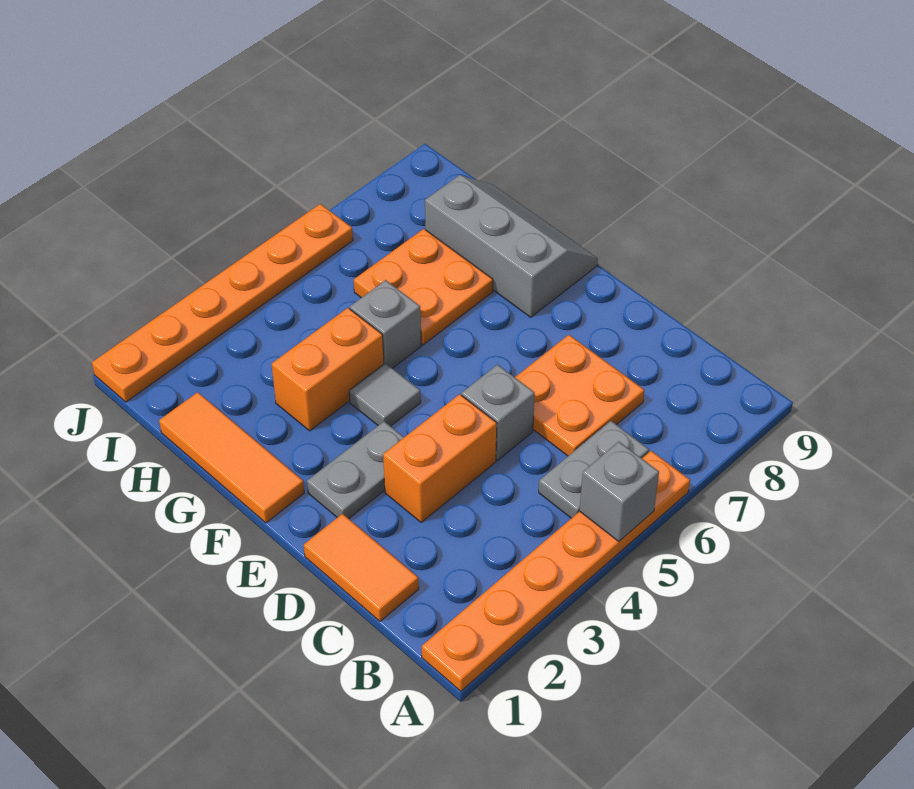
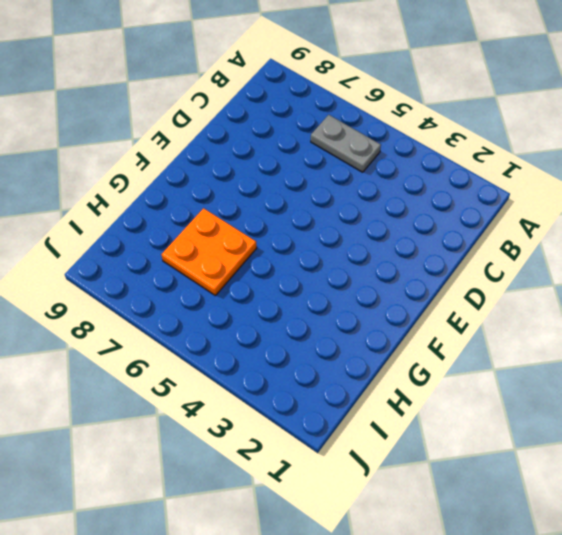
none -> orange 1x6 plate [422,451,690,691]
none -> orange 1x2 tile [304,514,419,621]
none -> orange 2x2 plate [515,335,644,456]

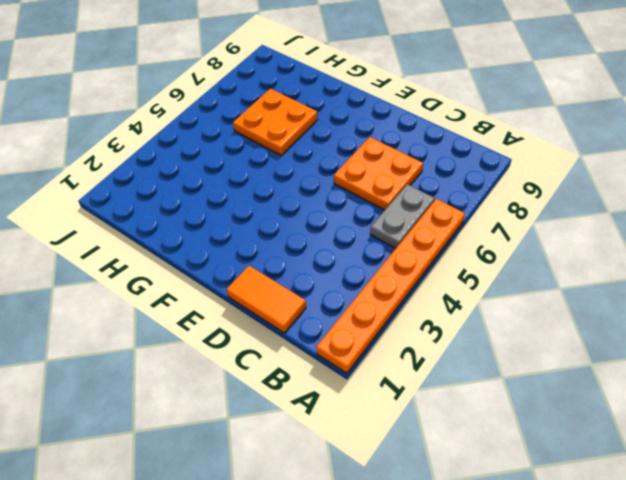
none -> orange 1x2 brick [383,394,497,522]
none -> grey 1x1 brick [462,365,535,460]
none -> grey 1x2 plate [307,421,404,519]

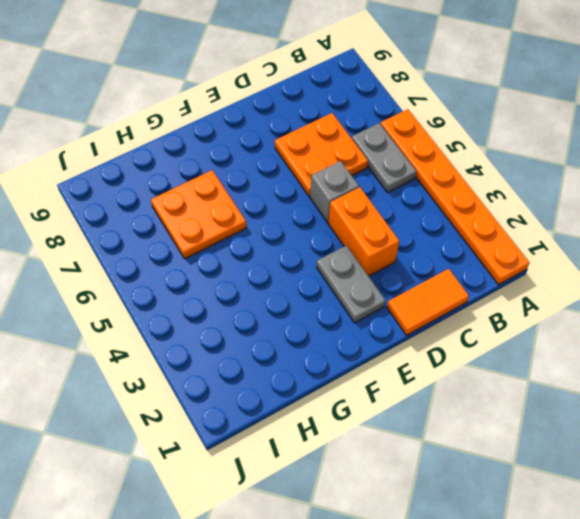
none -> orange 1x3 tile [159,392,304,523]
none -> grey 1x1 tile [349,363,421,426]
none -> grey 2x3 slope [425,175,598,317]

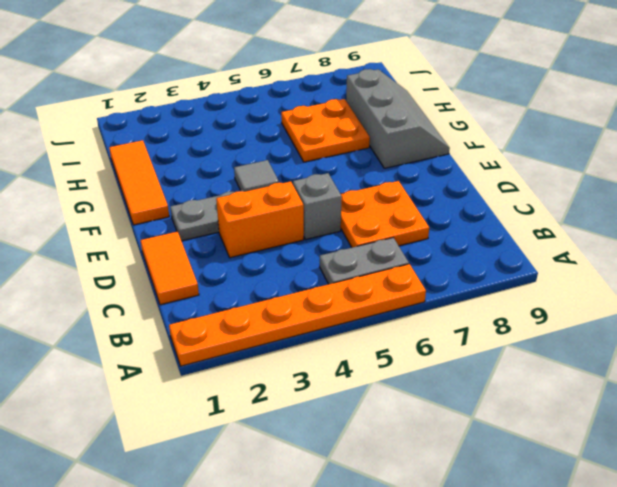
none -> orange 1x2 brick [272,308,384,431]
none -> grey 1x1 brick [350,280,421,368]
none -> orange 1x6 plate [92,204,353,402]

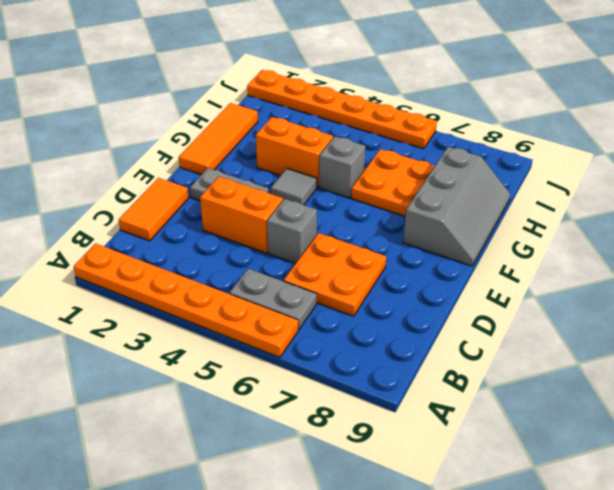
none -> grey 1x1 brick [580,442,659,541]

